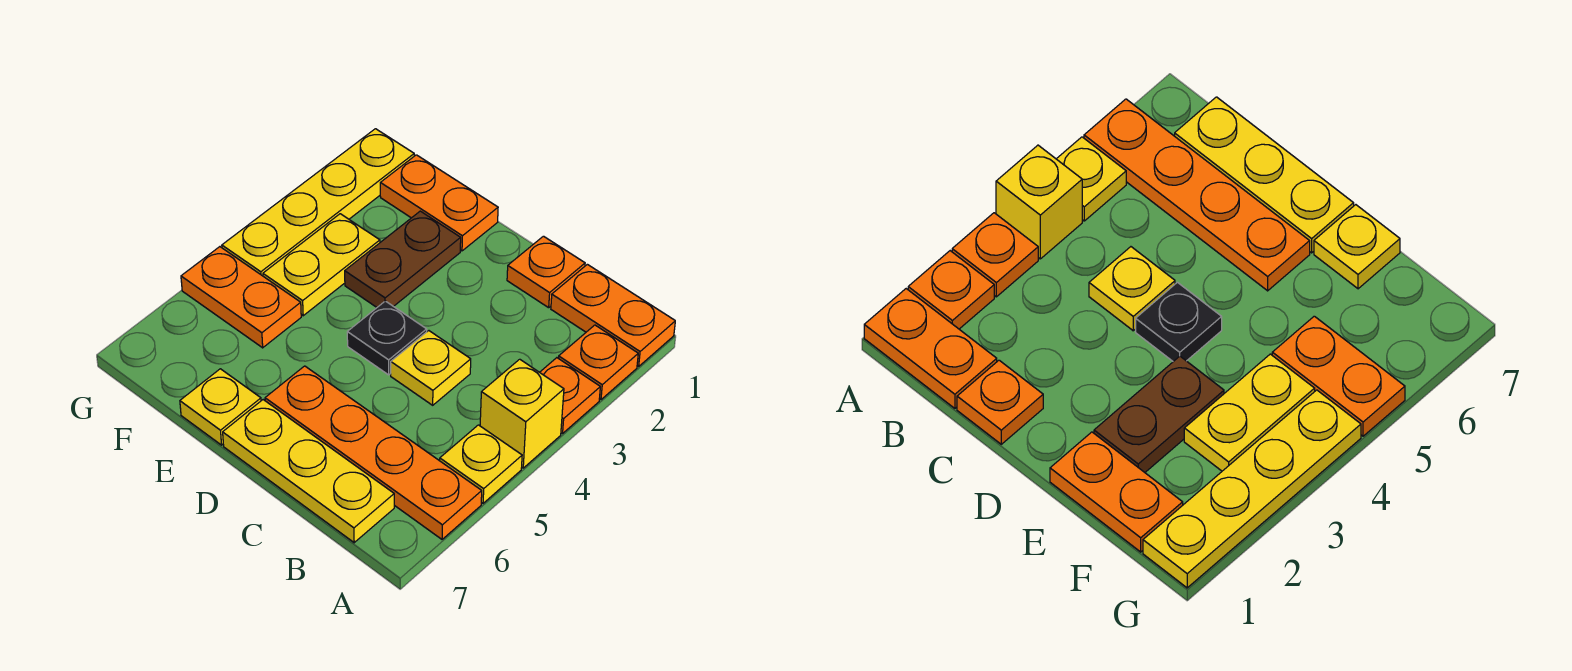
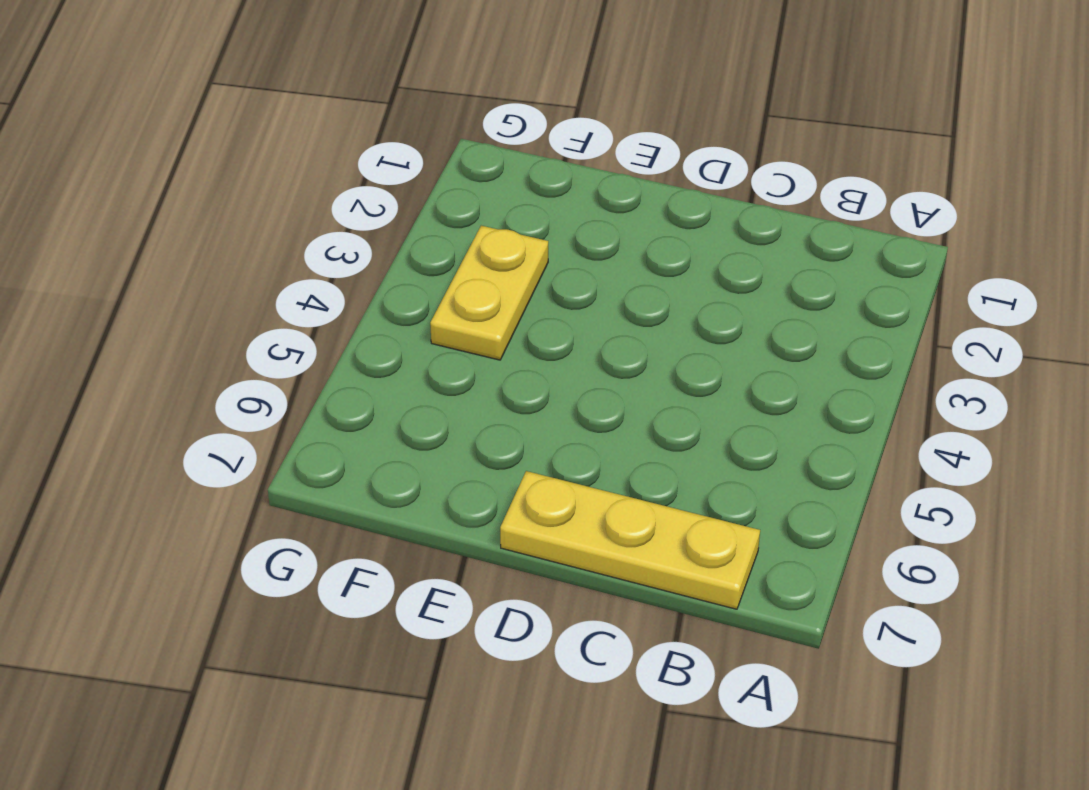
none -> orange 1x2 plate [551,264,675,366]
none -> orange 1x1 plate [559,325,638,400]
none -> orange 1x1 plate [540,358,600,434]

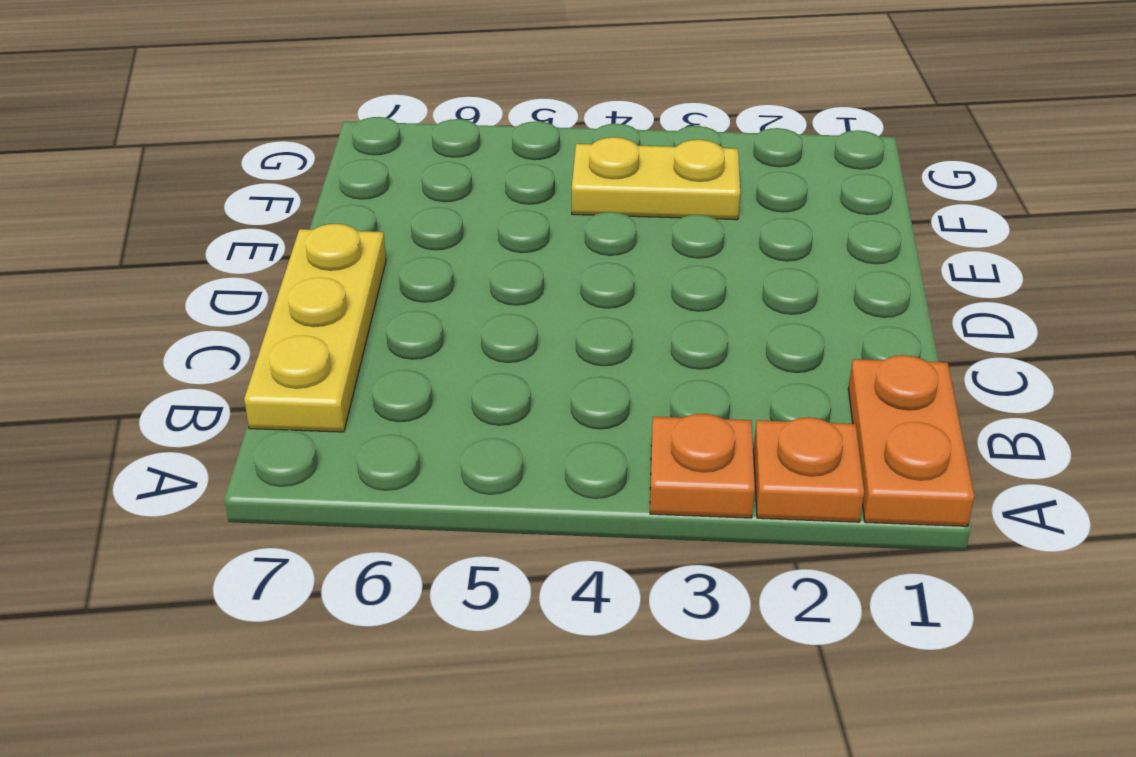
none -> yellow 1x1 brick [480,359,564,468]
none -> yellow 1x1 plate [440,425,522,503]
none -> orange 1x4 plate [265,366,482,539]

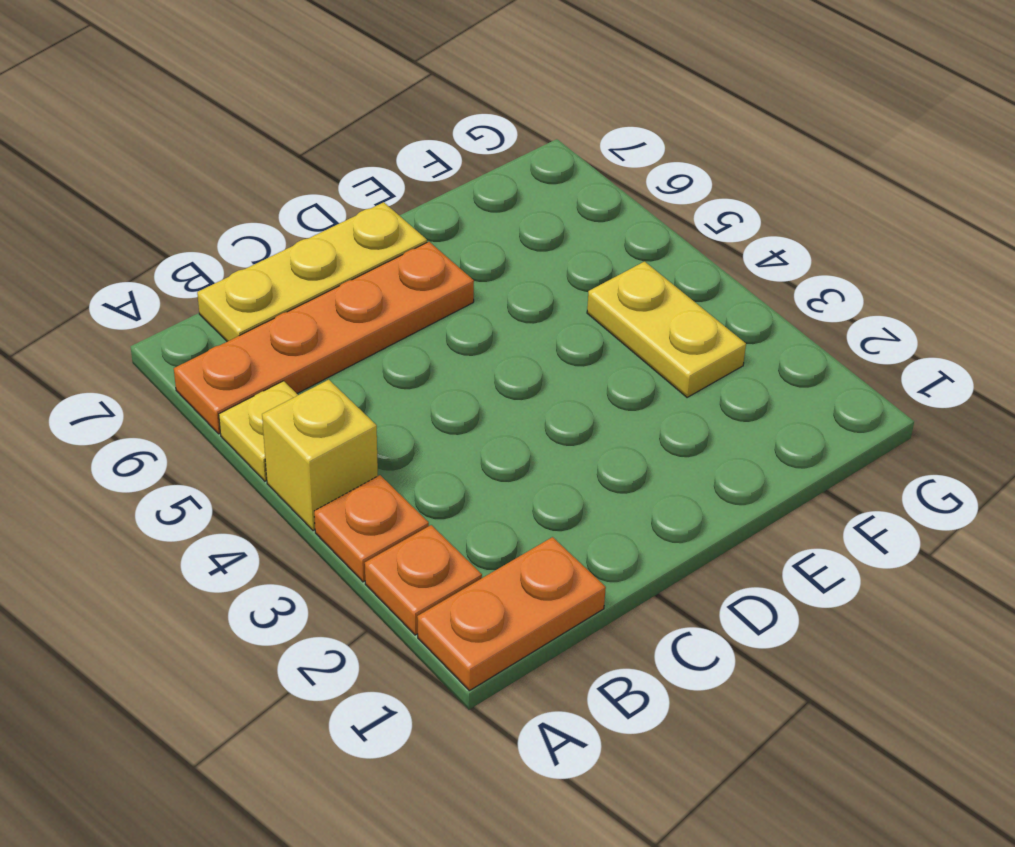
none -> orange 1x1 plate [507,236,585,308]
none -> yellow 1x1 plate [391,331,471,405]
none -> black 1x1 plate [347,301,427,375]

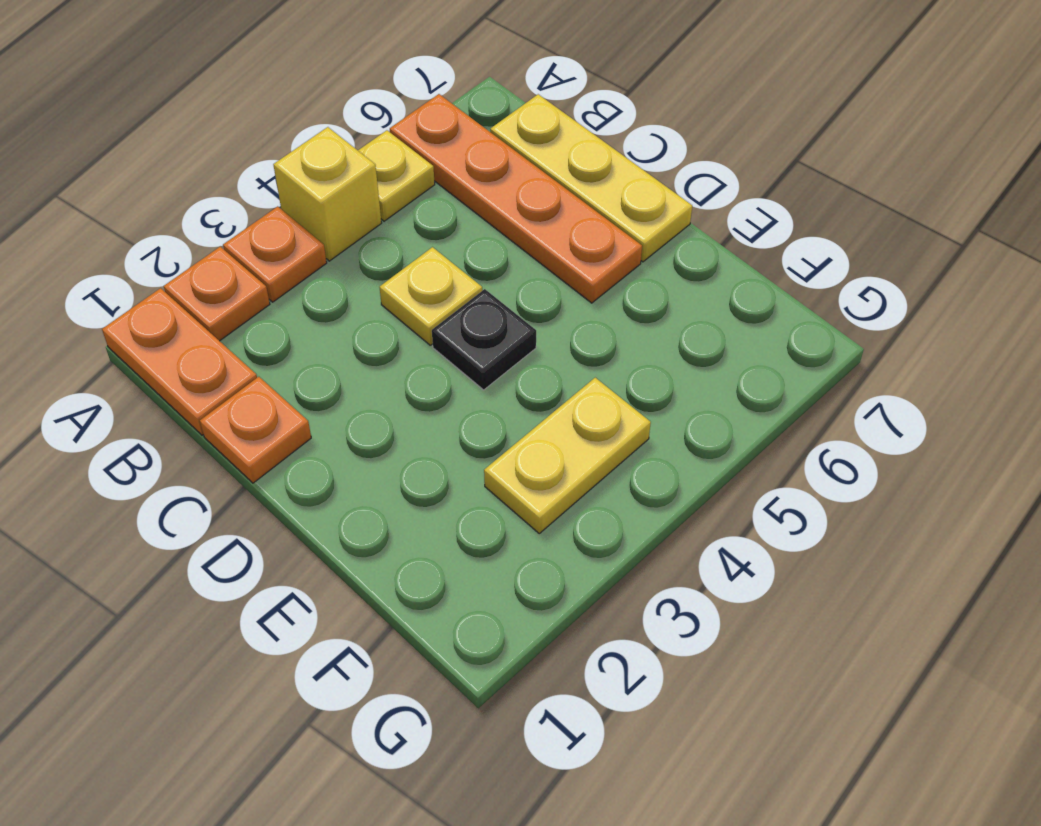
none -> orange 1x2 plate [380,155,498,251]
none -> brown 1x2 plate [345,211,461,307]
none -> yellow 1x1 plate [180,369,261,445]

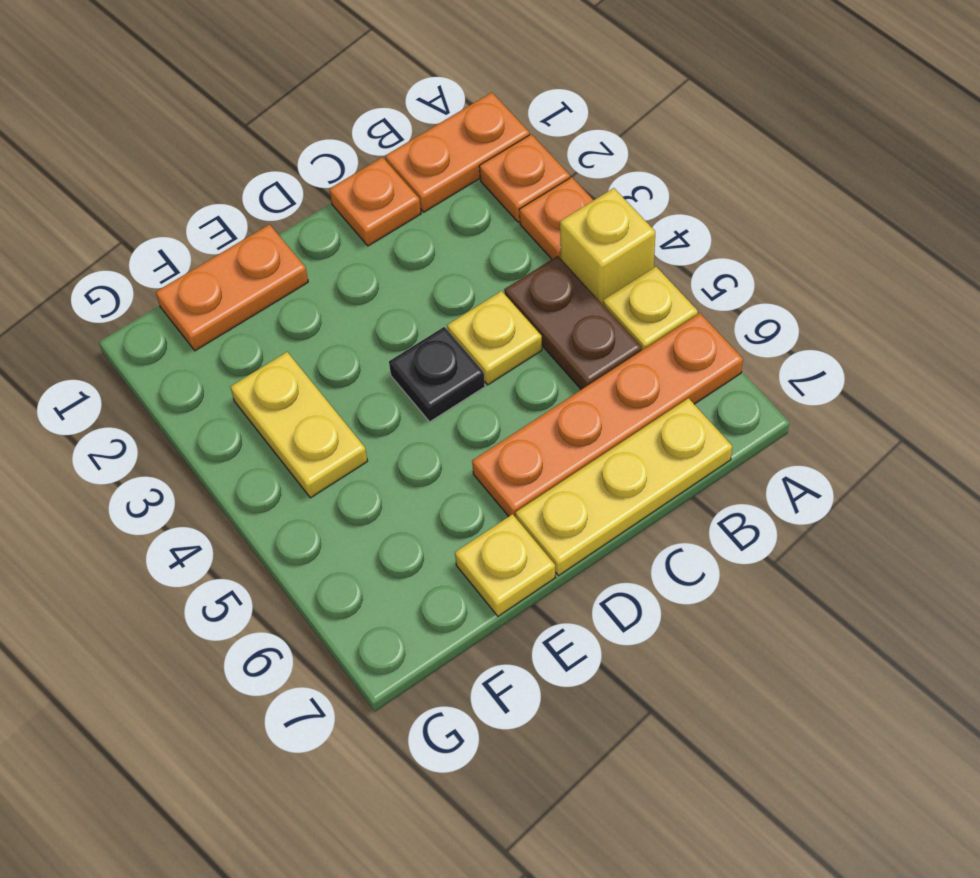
brown 1x2 plate [504,256,642,390] -> brown 1x2 plate moved to [345,211,461,307]
none -> orange 1x2 plate [181,247,301,348]
none -> yellow 1x4 plate [222,129,414,276]

